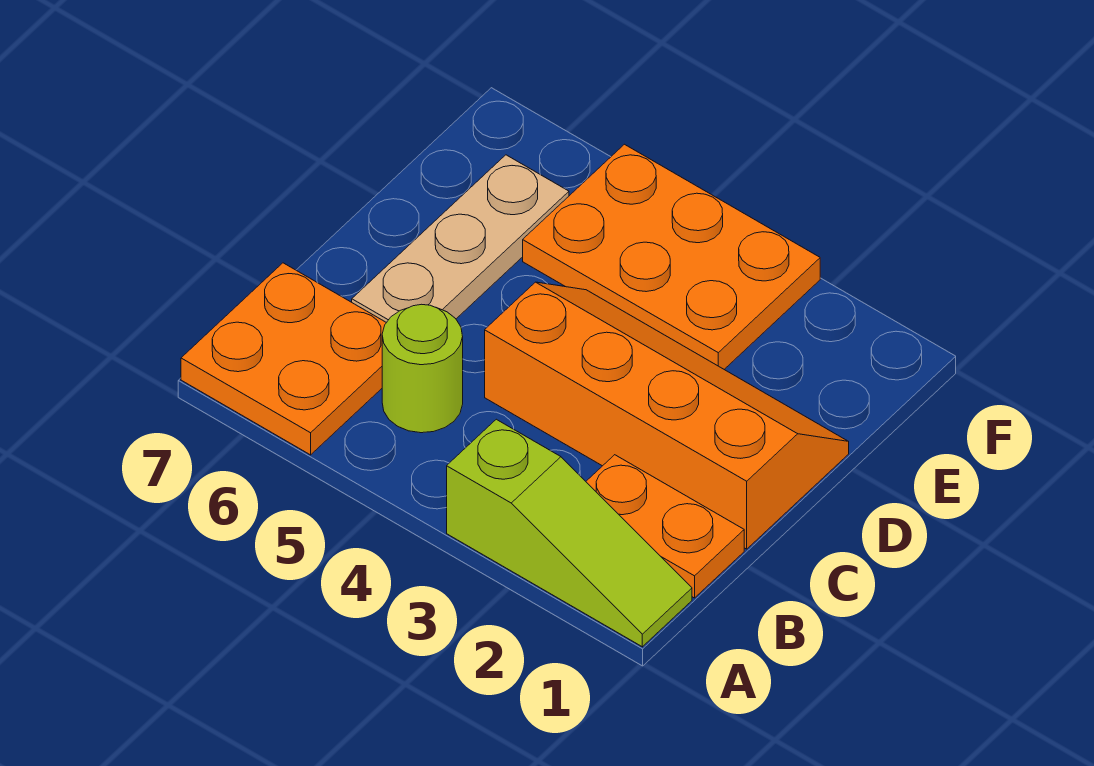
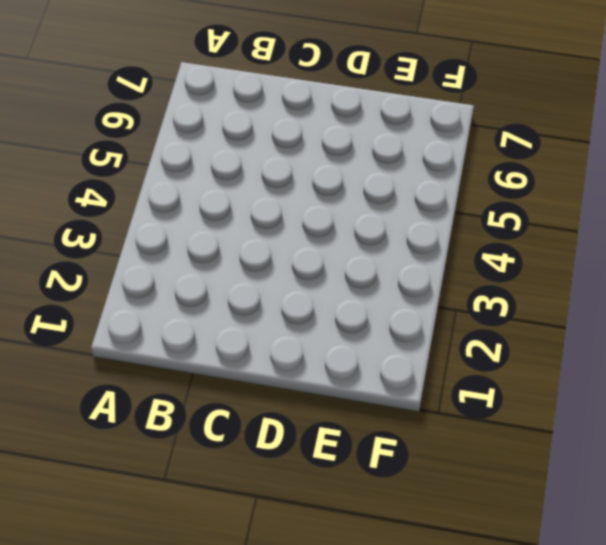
none -> lime 1x3 slope [447,419,692,647]
none -> orange 2x2 plate [181,263,386,455]

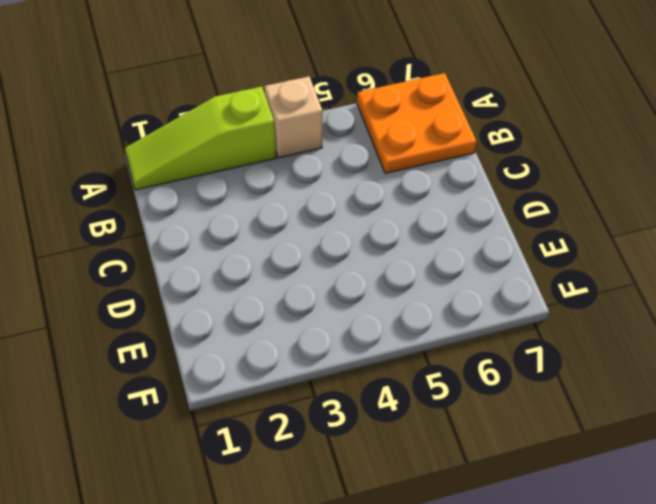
tan 1x1 brick [264,76,323,158] -> none
none -> orange 1x2 plate [586,455,744,598]
none -> lime 1x1 round brick [382,304,463,433]

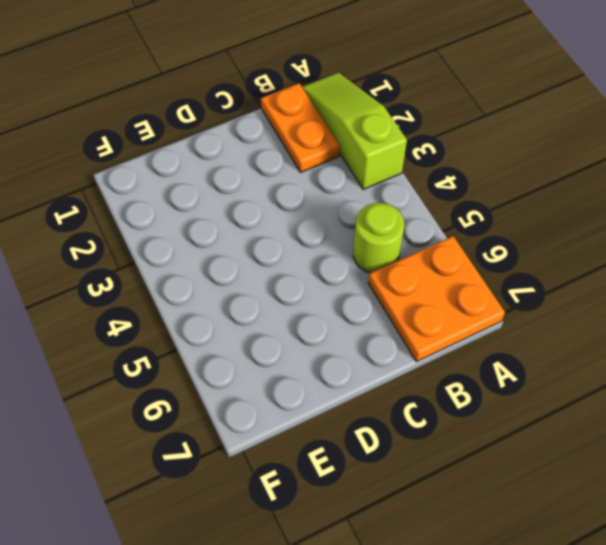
none -> orange 2x4 slope [485,282,849,549]
none -> tan 1x3 plate [352,155,569,323]

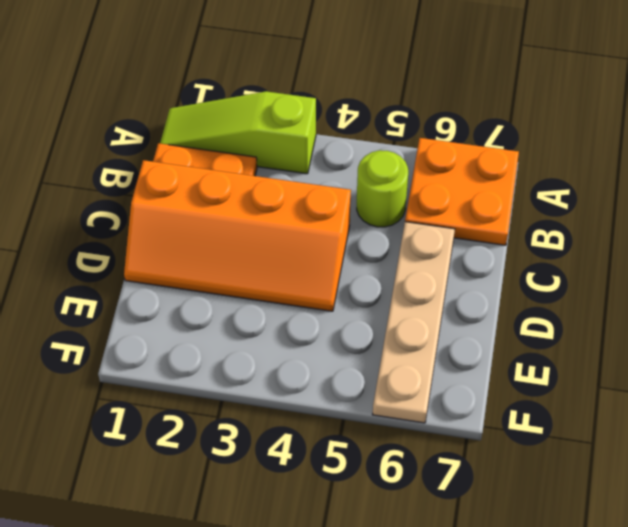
tan 1x4 plate [373,222,455,423] -> tan 1x3 plate [352,155,569,323]
none -> orange 2x3 plate [523,144,820,369]

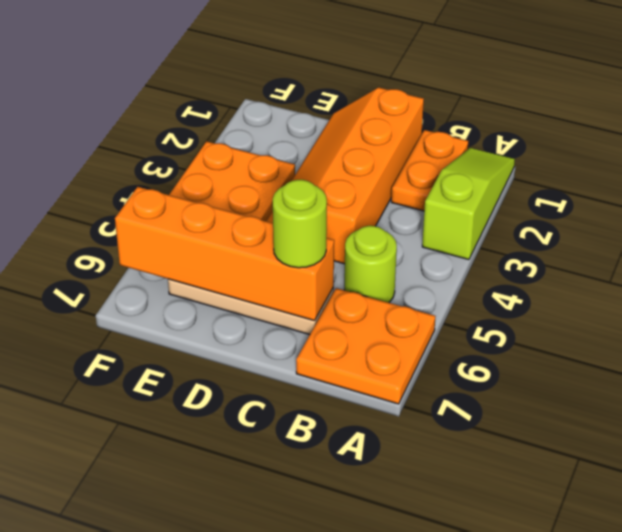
orange 1x4 brick [115,187,334,321] -> none
lime 1x1 round brick [273,180,327,268] -> none

